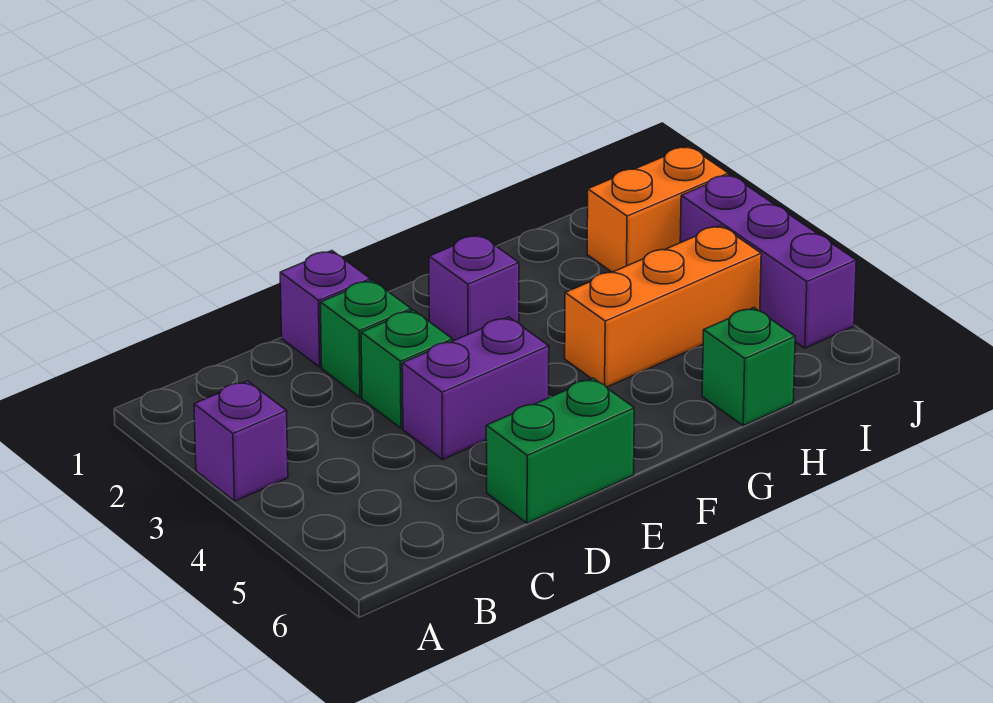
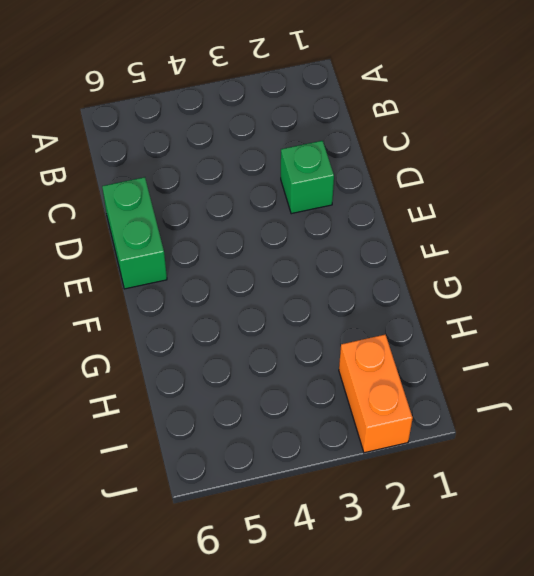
none -> purple 1x1 brick [194,381,288,501]
none -> purple 1x1 brick [280,251,370,367]

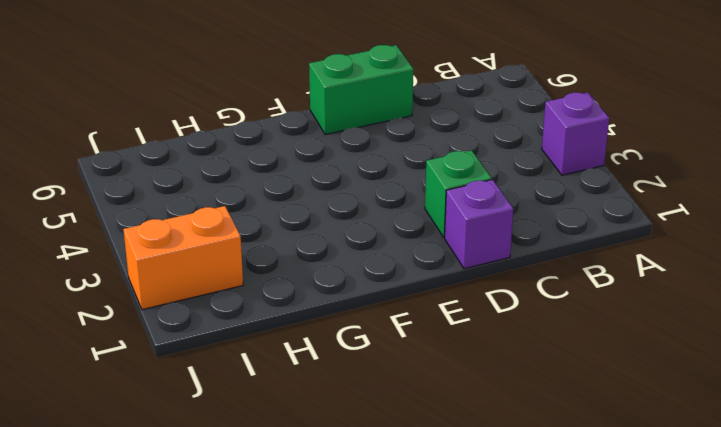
none -> green 1x1 brick [361,310,453,428]
none -> purple 1x2 brick [402,317,549,459]

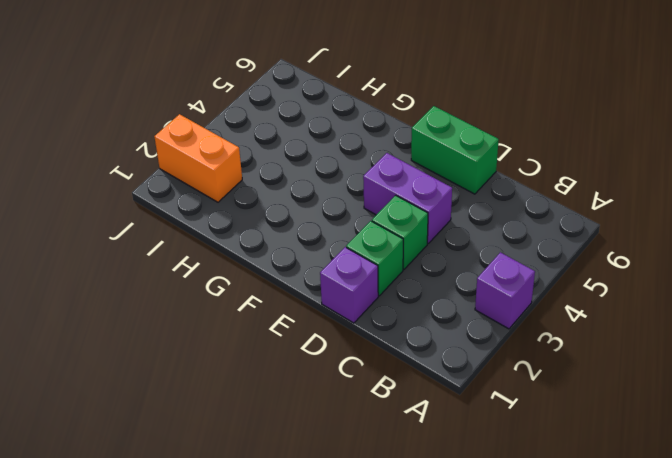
none -> purple 1x1 brick [429,235,519,340]
none -> orange 1x3 brick [565,225,761,387]

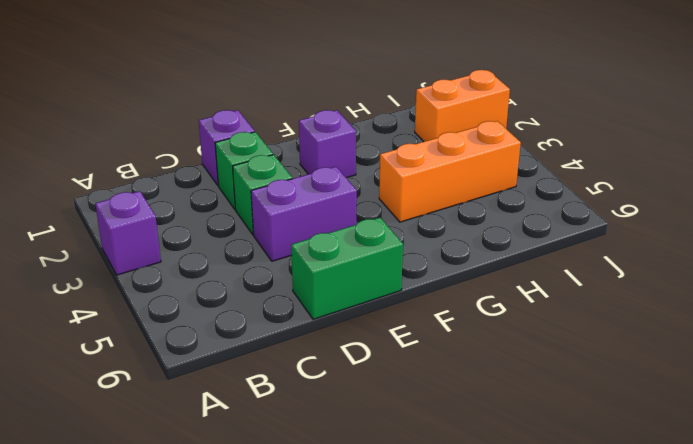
none -> green 1x1 brick [702,308,795,426]
none -> purple 1x3 brick [680,174,856,348]

